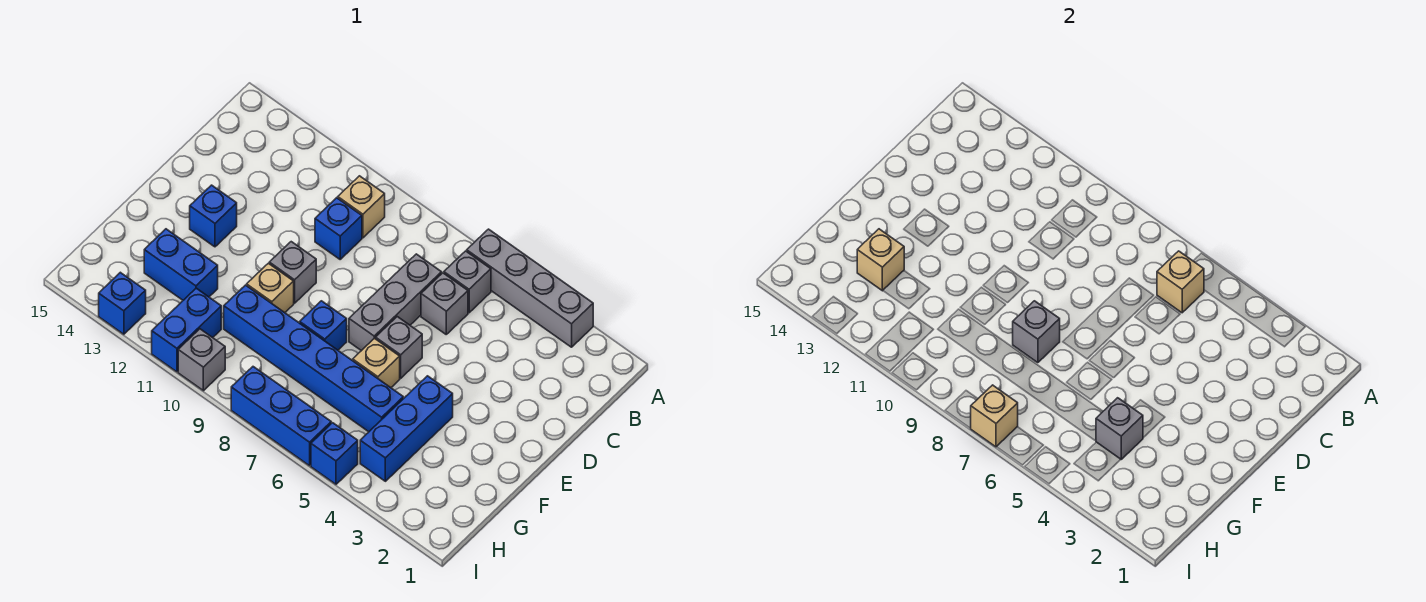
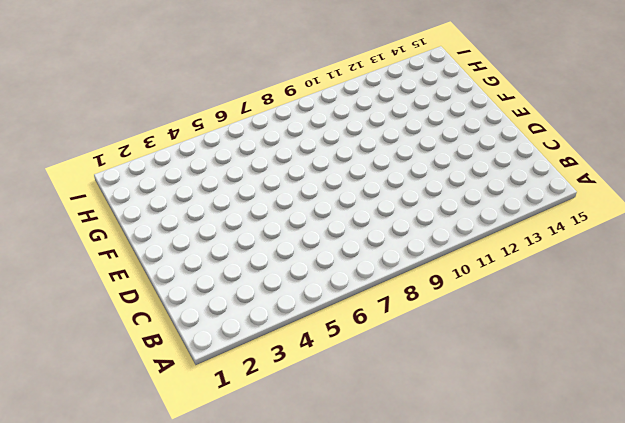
none -> grey 1x4 brick [467,229,593,347]
none -> grey 1x1 brick [444,251,491,313]
none -> tan 1x1 brick [338,176,385,238]

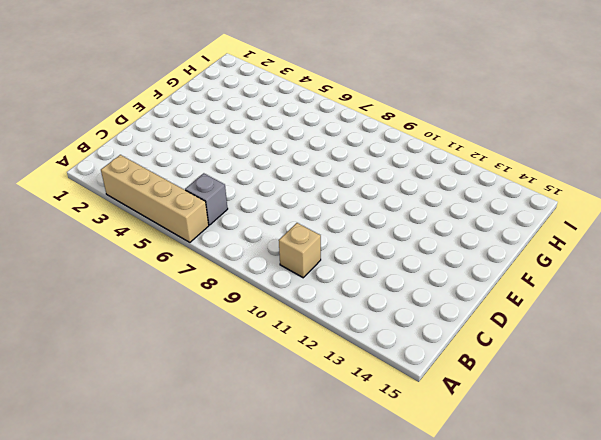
tan 1x4 brick [101,155,209,242] -> grey 1x4 brick [467,229,593,347]
none -> grey 1x1 brick [421,273,468,334]
none -> grey 1x3 brick [349,254,442,351]
none -> blue 1x1 brick [315,198,362,259]

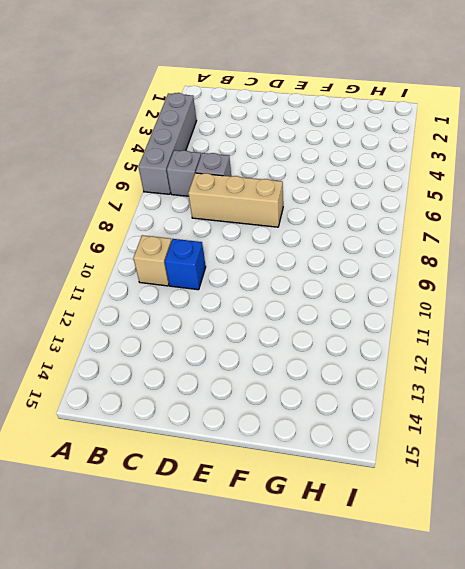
tan 1x3 brick [188,173,283,227] -> grey 1x3 brick [349,254,442,351]
none -> grey 1x1 brick [376,317,422,378]
none -> grey 1x1 brick [269,242,316,303]
none -> blue 1x1 brick [190,185,237,247]

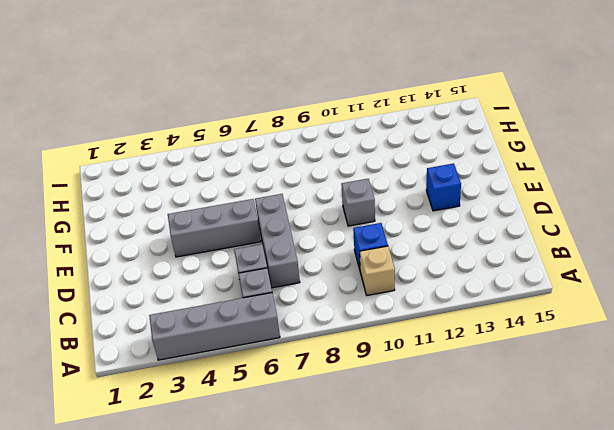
grey 1x3 brick [168,199,261,257] -> grey 1x1 brick [376,317,422,378]
none -> blue 1x3 brick [360,376,453,481]
none -> tan 1x1 brick [353,338,400,388]
none -> blue 1x1 brick [300,301,347,350]

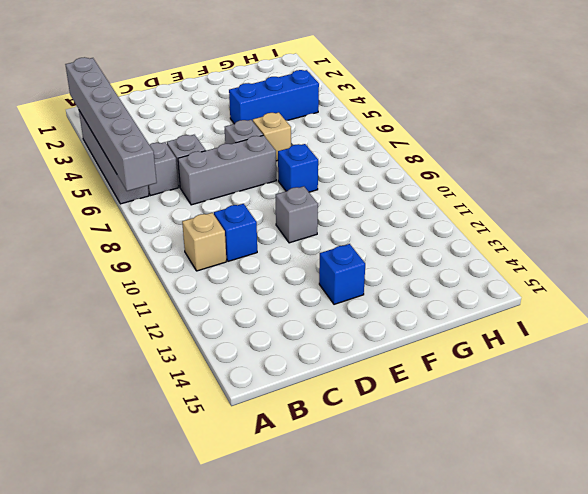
grey 1x6 brick [65,57,157,191] -> none
none -> tan 1x1 brick [247,263,294,313]
none -> blue 1x6 brick [224,285,403,432]
none -> blue 1x2 brick [144,229,218,300]

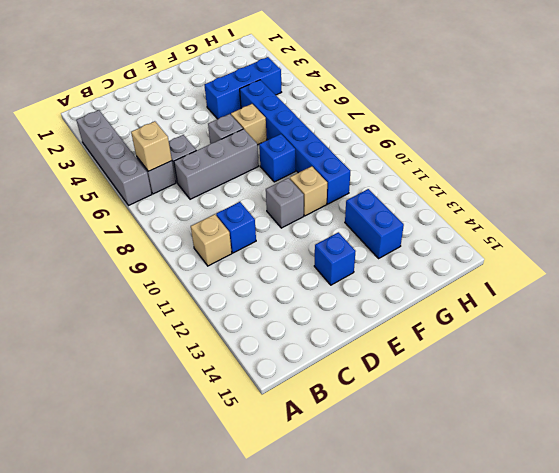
none -> blue 1x2 brick [152,288,221,372]
none -> blue 1x1 brick [311,423,358,484]
none -> blue 1x3 brick [231,367,331,466]

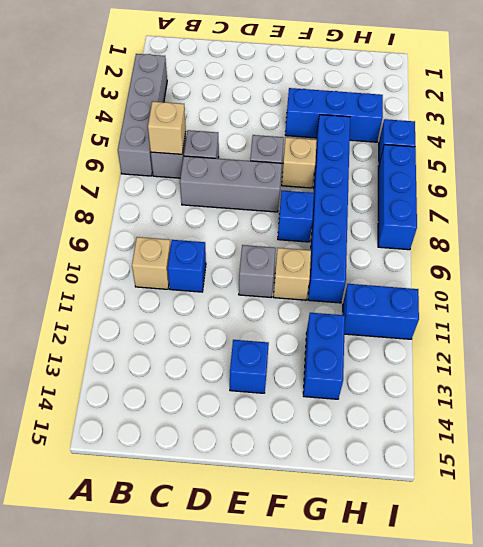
none -> grey 1x1 brick [178,329,225,391]
none -> blue 1x1 brick [99,272,146,334]
none -> grey 1x1 brick [1013,301,1060,363]

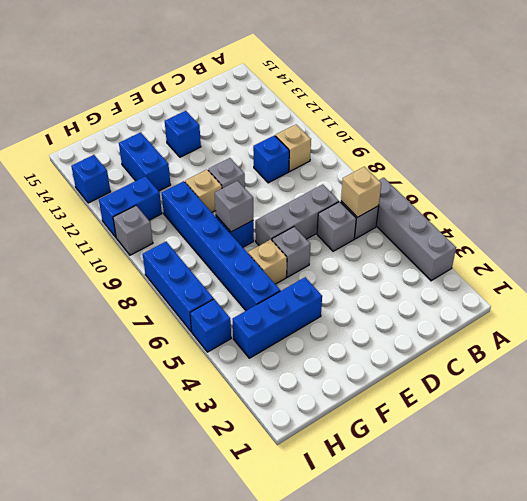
none -> grey 1x1 brick [1096,398,1143,459]
none -> tan 1x1 brick [857,229,904,291]
none -> tan 1x1 brick [971,385,1018,447]

